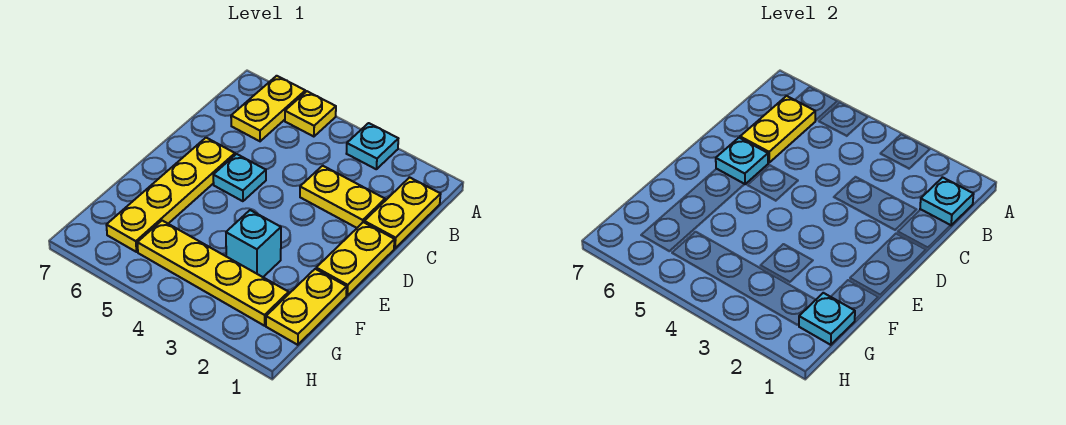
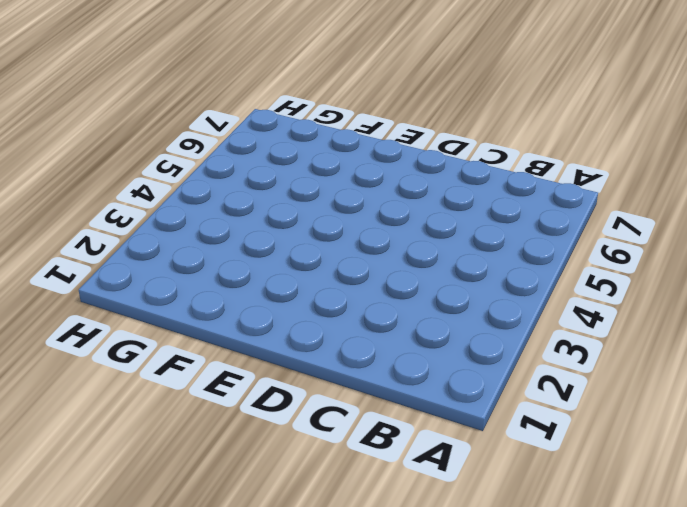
none -> cyan 1x1 plate [346,123,398,169]
none -> yellow 1x1 plate [285,91,336,137]
none -> yellow 1x2 plate [231,76,305,141]

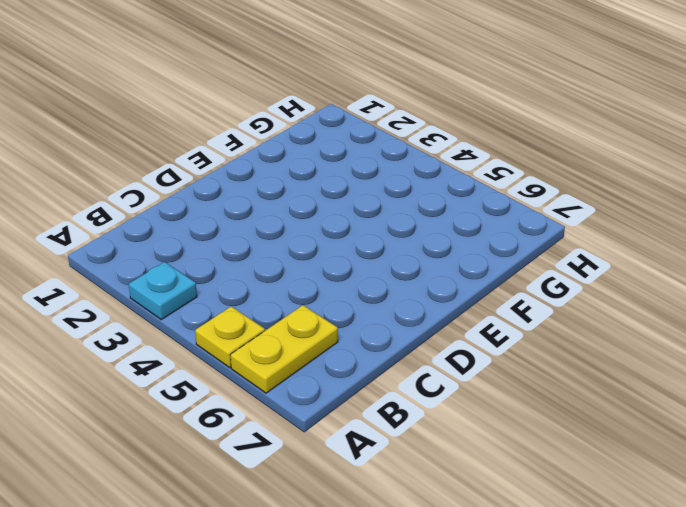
none -> yellow 1x2 plate [364,177,441,248]
none -> yellow 1x2 plate [300,166,385,228]
none -> yellow 1x2 plate [316,222,395,295]

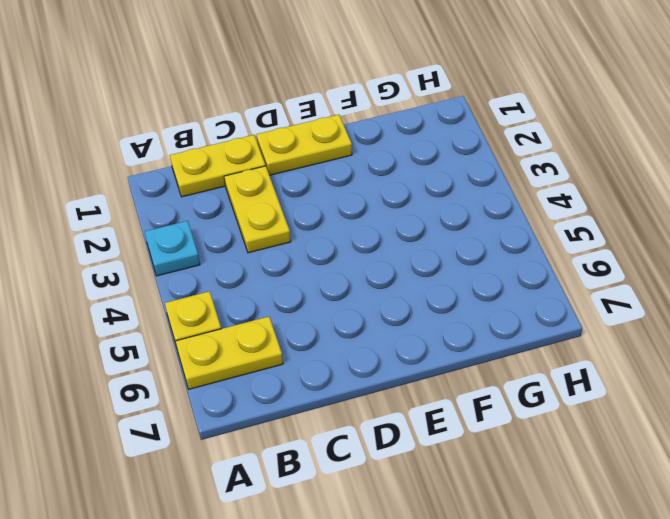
none -> cyan 1x1 plate [213,154,266,201]
none -> yellow 1x4 plate [106,138,235,252]
none -> yellow 1x2 plate [266,269,347,345]

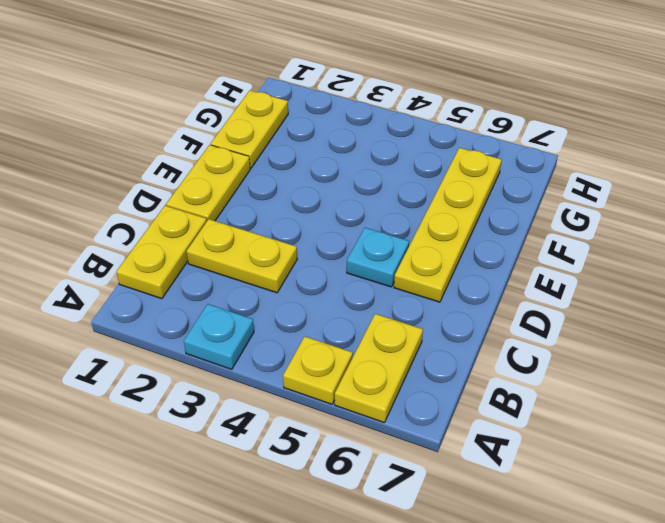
none -> cyan 1x1 brick [226,210,281,277]
none -> yellow 1x4 plate [137,221,289,326]
none -> cyan 1x1 plate [920,177,974,225]

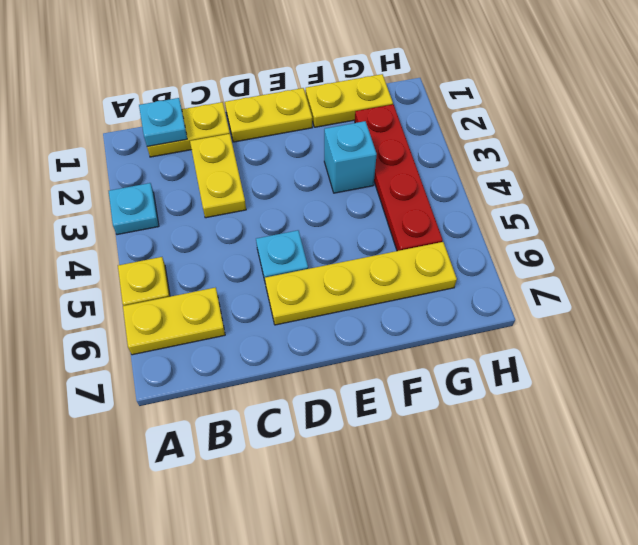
red 1x4 plate [355,105,443,251] -> yellow 1x4 plate [137,221,289,326]
none -> yellow 1x2 plate [740,96,815,162]
none -> cyan 1x1 plate [716,138,768,184]
none -> cyan 1x1 plate [799,293,855,345]

